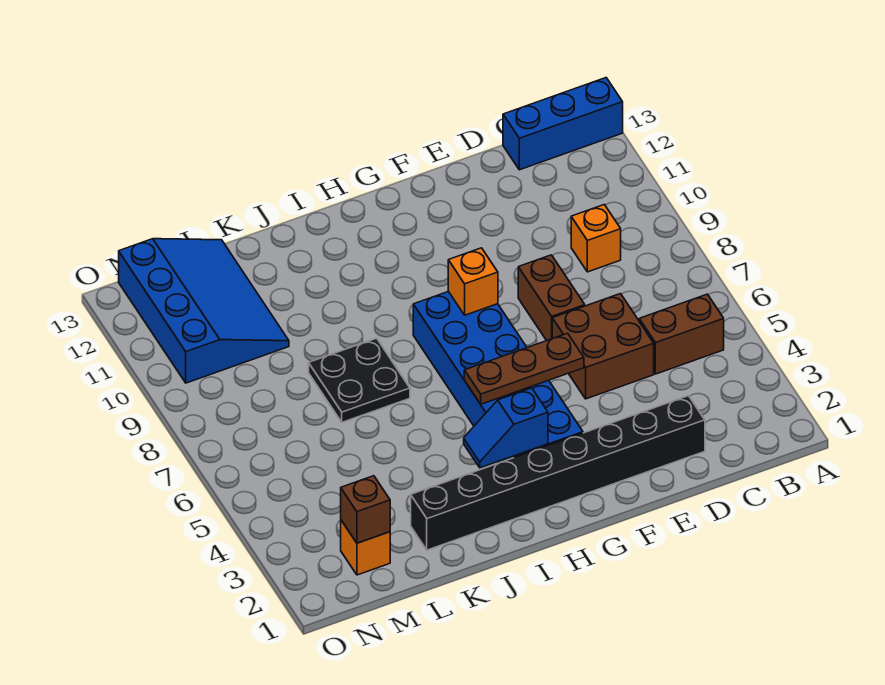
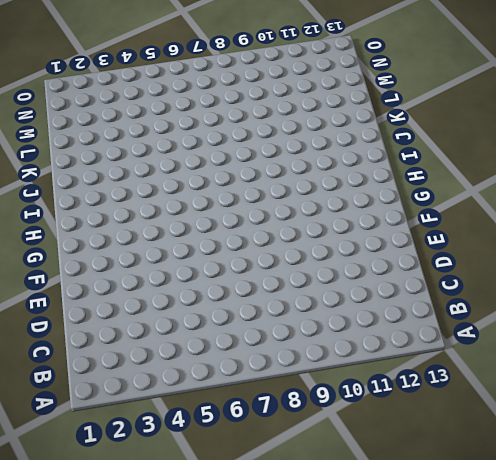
none -> blue 1x3 brick [503,78,623,170]
none -> brown 1x2 brick [639,294,724,374]
none -> orange 1x1 brick [571,205,621,272]

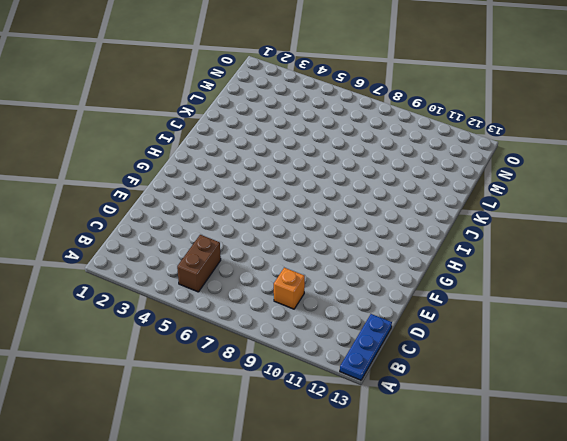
blue 1x3 plate [340,314,392,380] -> blue 1x3 brick [503,78,623,170]
none -> black 1x8 brick [411,396,705,550]
none -> brown 2x2 brick [552,294,654,399]
none -> brown 1x2 brick [518,255,585,341]

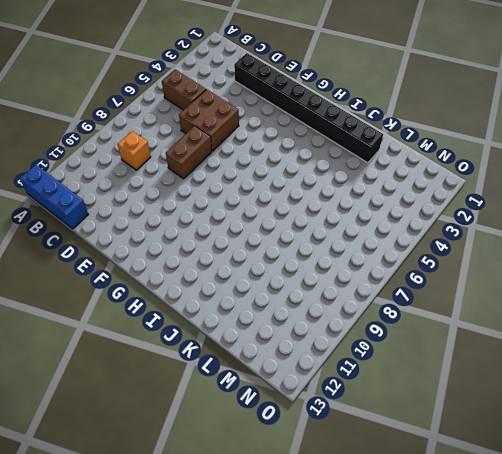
none -> blue 2x6 brick [413,292,583,463]
none -> black 2x2 plate [309,338,410,422]
none -> blue 3x4 slope [119,239,289,383]

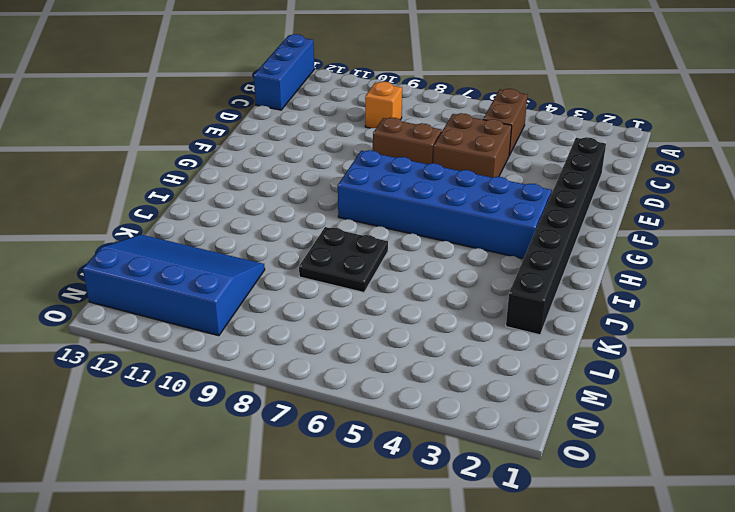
none -> orange 1x1 brick [341,520,390,575]
none -> brown 1x3 plate [464,333,584,404]
none -> orange 1x1 brick [448,248,498,315]

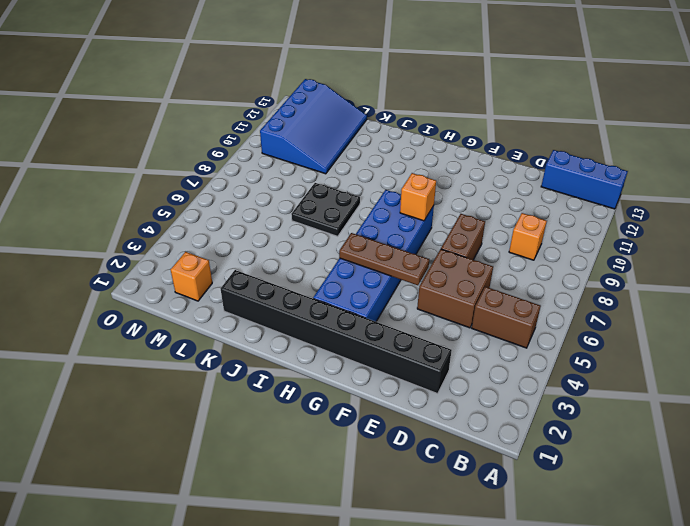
none -> blue 1x2 slope [464,388,548,468]
none -> brown 1x1 brick [341,476,390,543]

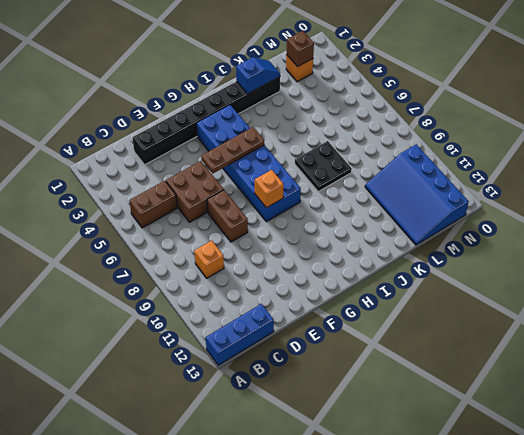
blue 1x2 slope [236,57,280,94] -> blue 1x2 slope moved to [464,388,548,468]

